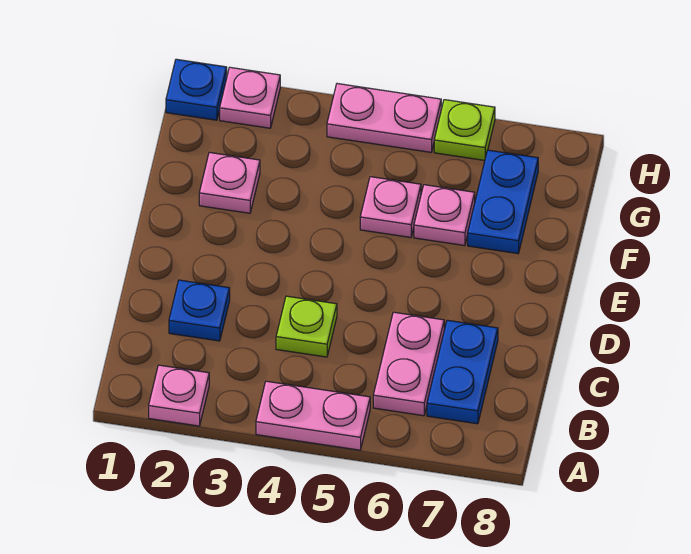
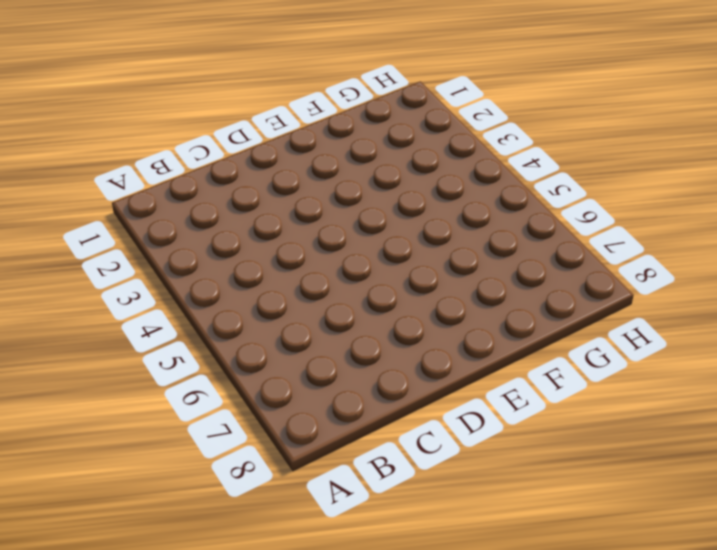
none -> pink 1x1 plate [149,365,209,426]
none -> pink 1x2 plate [256,381,370,450]
none -> pink 1x2 plate [373,312,444,416]

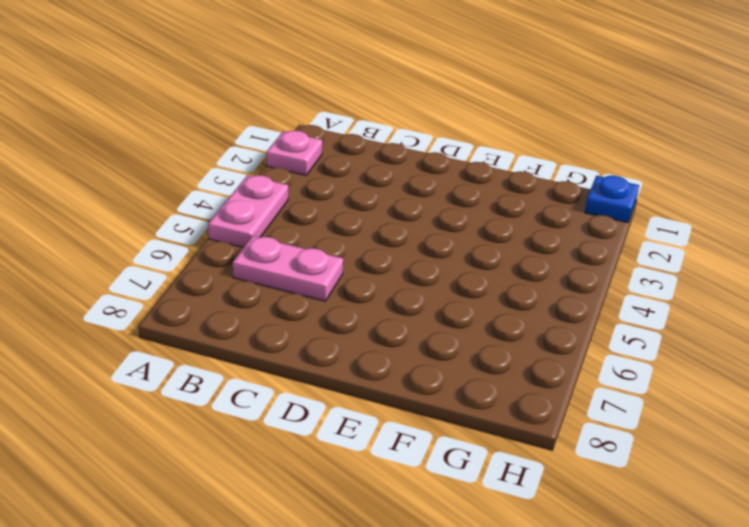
none -> blue 1x2 plate [427,320,498,424]
none -> blue 1x1 plate [169,280,230,341]
none -> lime 1x1 plate [276,296,337,357]

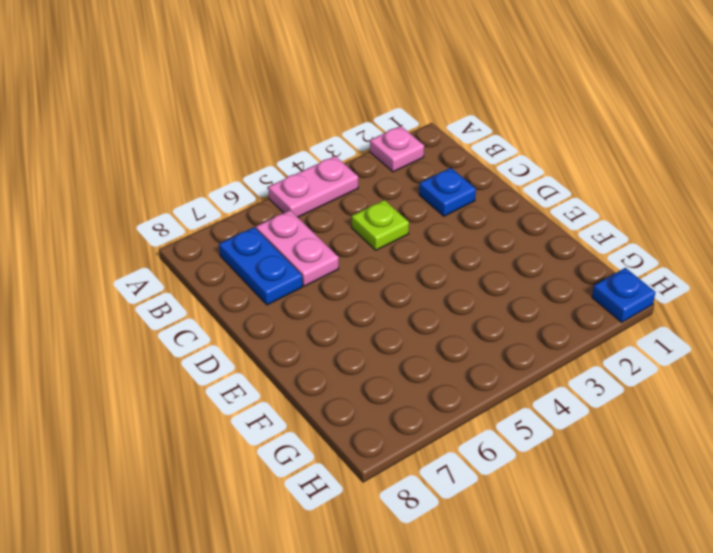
none -> pink 1x1 plate [199,152,260,213]
none -> pink 1x1 plate [360,177,421,237]
none -> pink 1x1 plate [414,185,475,246]

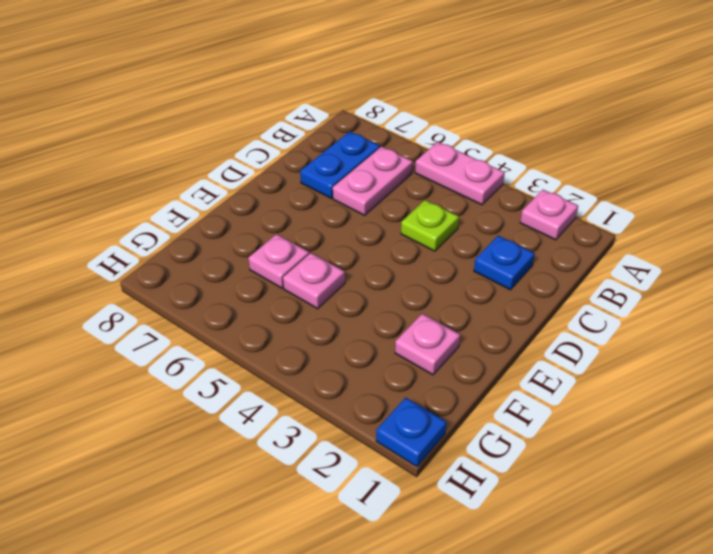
none -> blue 1x2 plate [468,150,538,254]
none -> pink 1x1 plate [220,67,280,128]
none -> pink 1x2 plate [327,84,441,152]

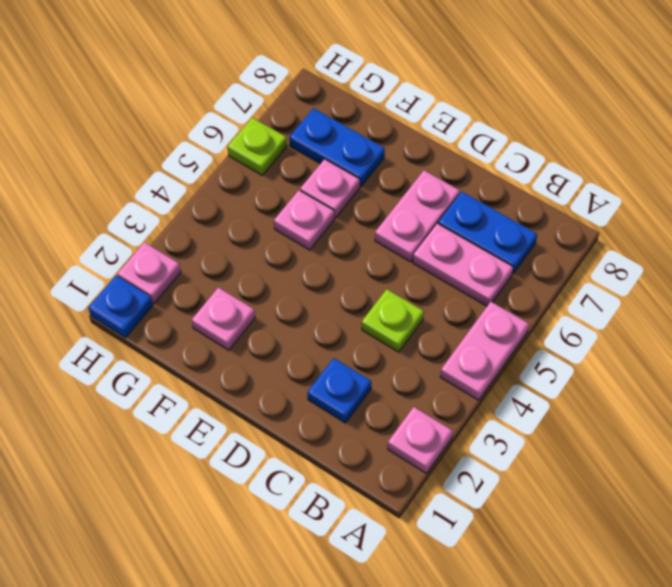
pink 1x2 plate [375,171,460,262] -> pink 1x2 plate moved to [327,84,441,152]

